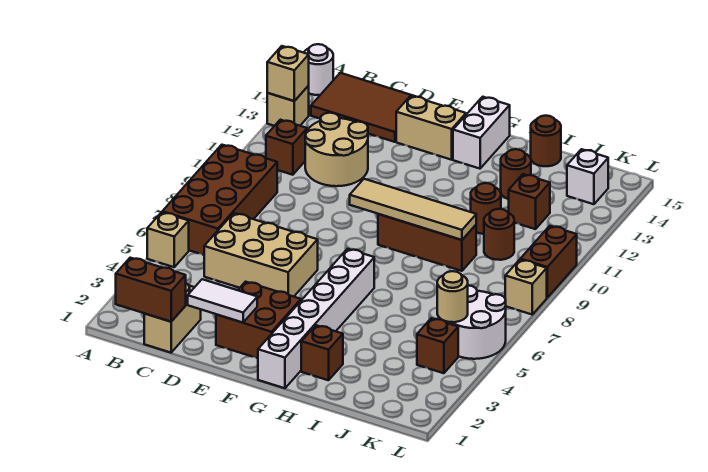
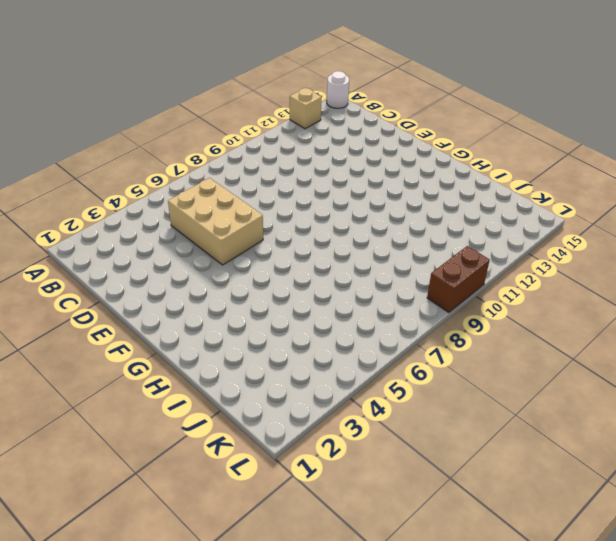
none -> tan 1x1 brick [147,212,189,267]
none -> brown 2x4 brick [162,145,277,255]
none -> brown 1x1 brick [266,120,307,175]
none -> brown 2x3 tile [311,73,416,142]

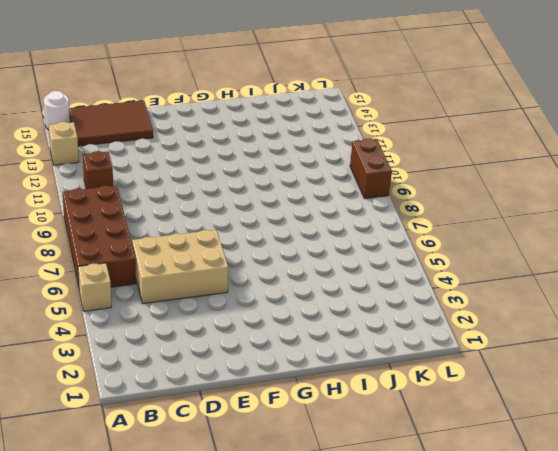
none -> tan 1x2 brick [144,283,201,353]
none -> tan 2x2 round brick [305,113,368,186]
none -> brown 2x2 brick [216,282,301,358]
none -> tan 1x2 brick [396,96,466,160]

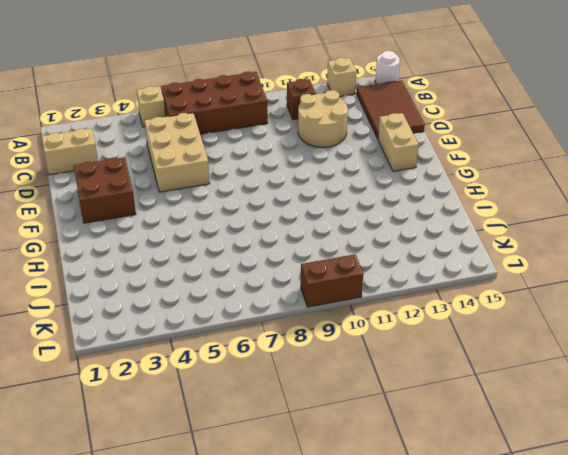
none -> white 1x6 brick [258,249,374,388]
none -> brown 1x3 brick [378,214,476,271]
none -> white 1x2 brick [453,97,510,169]
none -> brown 1x1 brick [301,325,343,380]

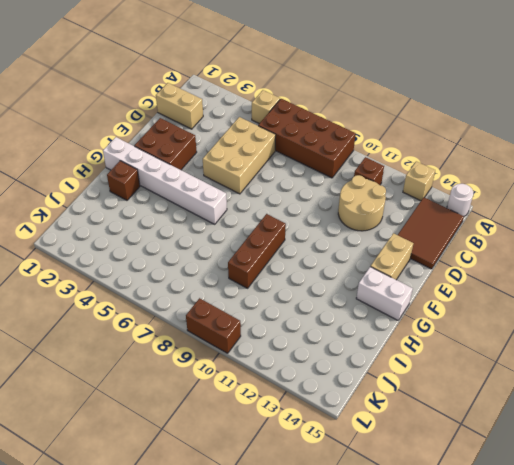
none -> brown 1x1 round brick [471,183,501,234]
none -> brown 1x1 round brick [501,149,531,199]
none -> brown 1x1 round brick [531,116,561,166]
none -> brown 1x1 round brick [484,209,514,260]

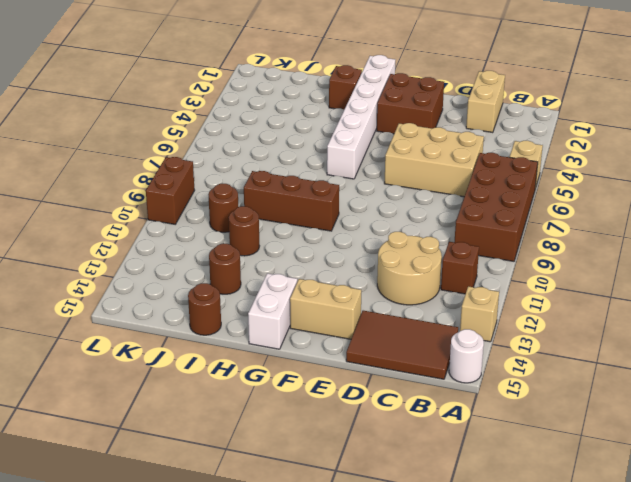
none -> brown 1x1 brick [509,174,550,229]
none -> brown 1x1 brick [417,318,458,373]
none -> white 2x2 round brick [445,286,506,359]
none -> white 1x1 brick [567,149,608,204]

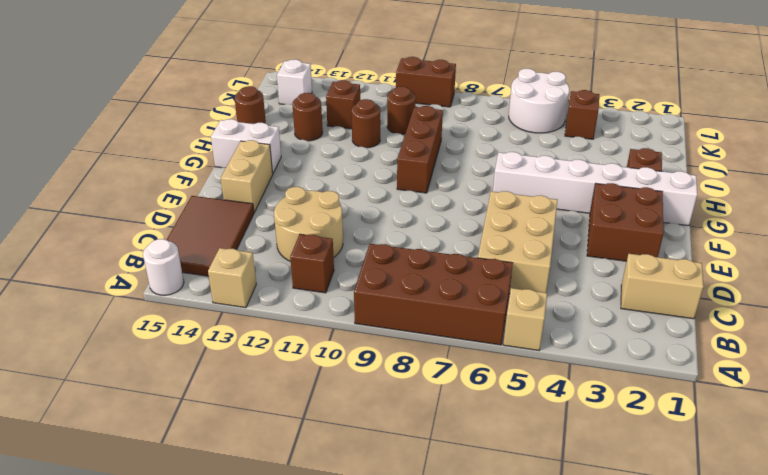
none -> tan 1x1 brick [505,260,547,314]
none -> tan 1x1 brick [267,46,309,101]
none -> brown 1x2 brick [116,258,186,322]
none -> white 1x2 tile [188,279,257,323]

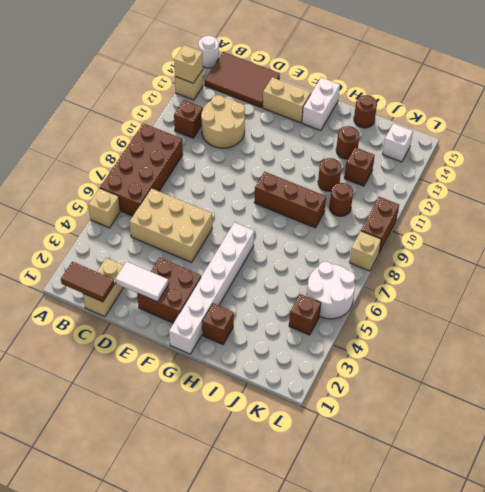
brown 1x2 tile [61,262,114,302] -> brown 1x2 brick [116,258,186,322]
none -> tan 1x4 tile [350,179,476,240]
none -> tan 1x1 round brick [437,271,468,322]

